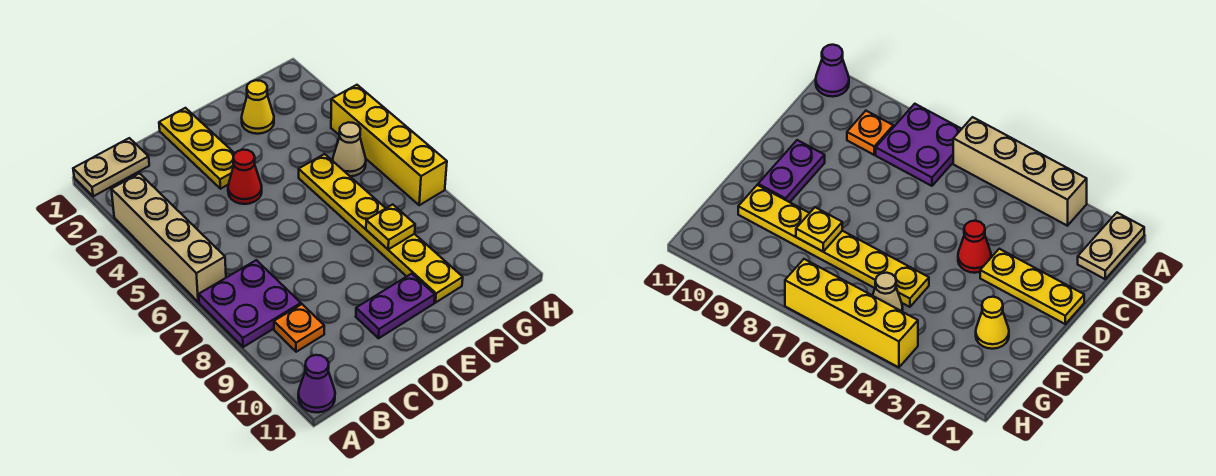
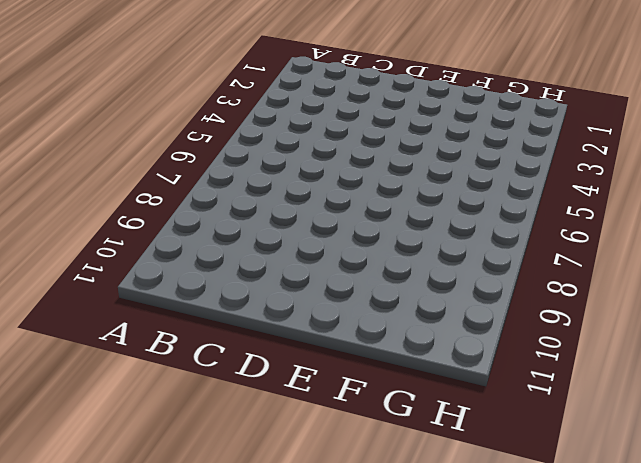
none -> tan 1x2 plate [73,138,149,196]
none -> tan 1x4 brick [111,173,226,302]
none -> purple 2x2 plate [199,260,301,347]

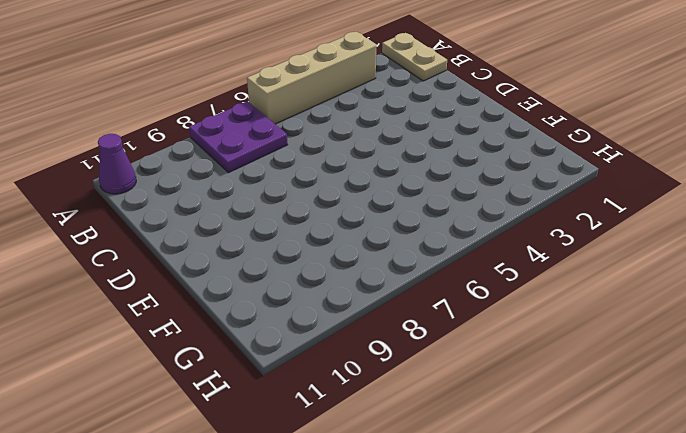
none -> orange 1x1 plate [274,304,324,352]
none -> yellow 1x3 plate [159,108,235,189]
none -> red 1x1 cone [228,150,262,204]

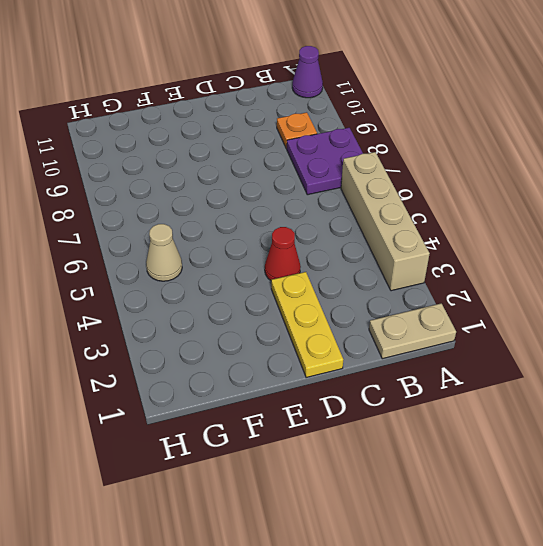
none -> purple 1x2 plate [356,274,435,338]
none -> yellow 1x1 cone [242,80,274,134]
none -> yellow 1x6 plate [299,154,463,303]

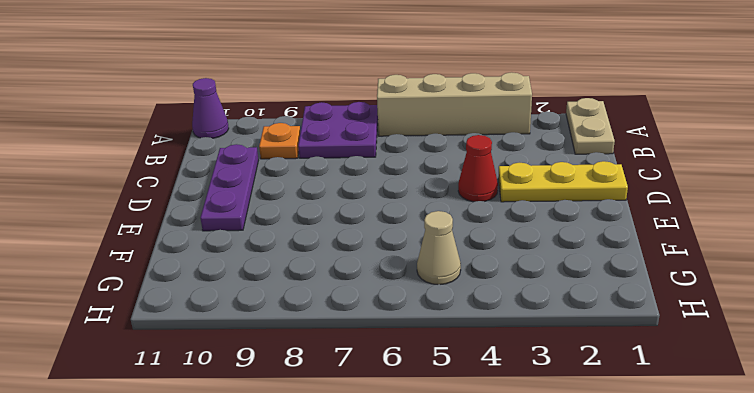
purple 1x3 plate [200,144,259,231] -> purple 1x2 plate [356,274,435,338]
none -> yellow 1x1 cone [242,80,274,134]
none -> yellow 1x6 plate [299,154,463,303]
none -> yellow 1x4 brick [331,85,447,205]

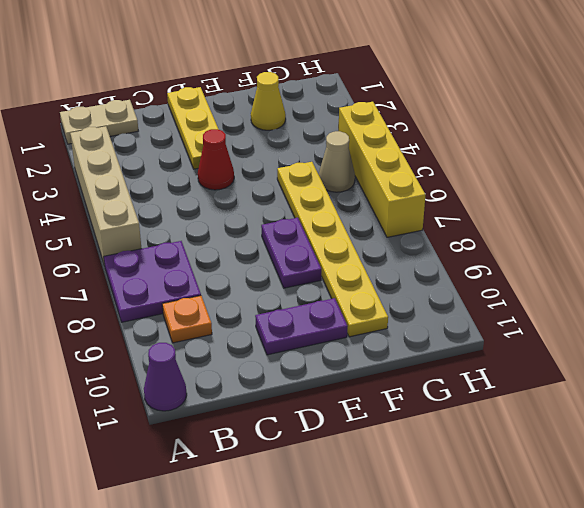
purple 1x2 plate [261,218,321,288] -> none
none -> yellow 1x1 plate [366,204,415,249]

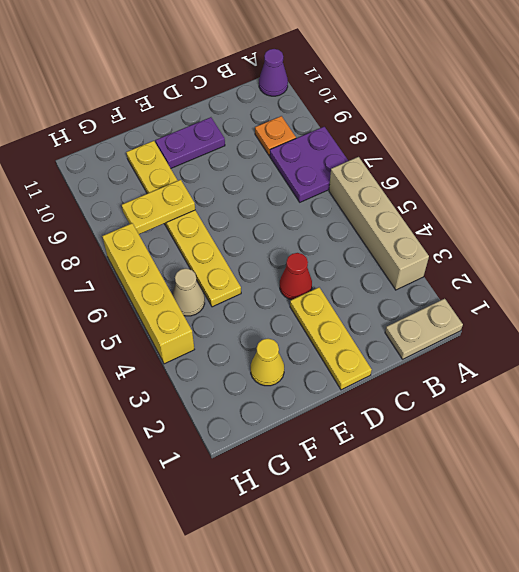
yellow 1x2 plate [122,180,195,234] -> yellow 1x1 plate [366,204,415,249]

